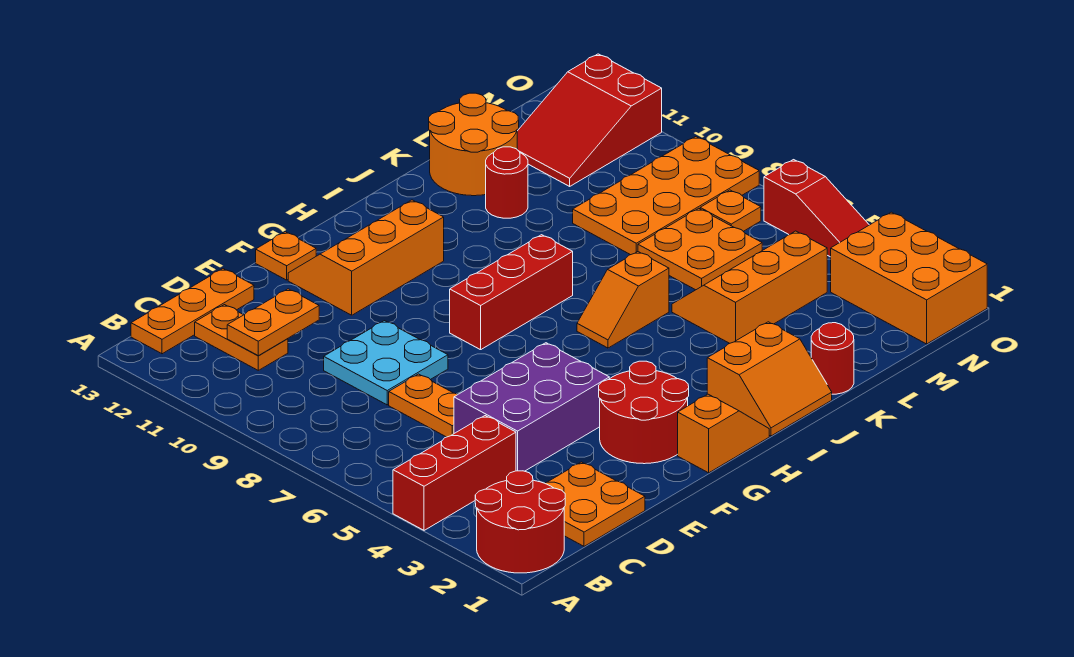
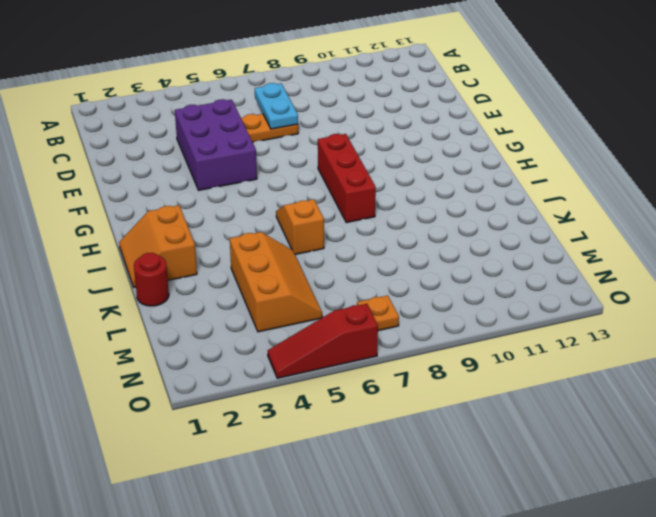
cyan 1x2 plate [255,83,298,129] -> none
none -> red 2x2 round brick [475,471,565,573]
none -> red 1x3 brick [393,416,516,530]
none -> orange 1x3 plate [131,269,254,354]

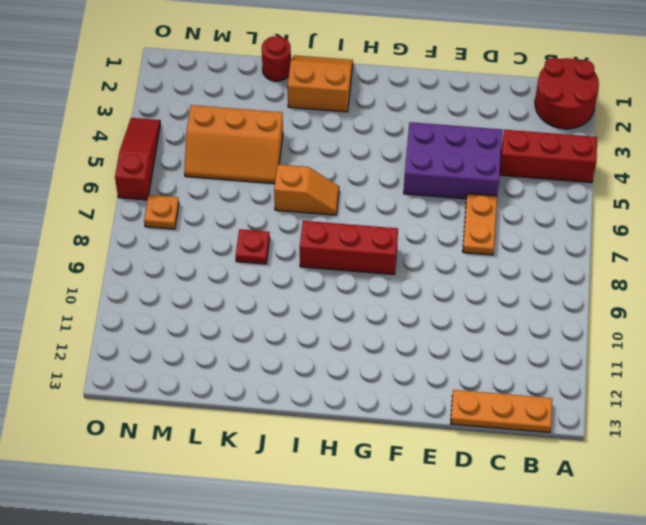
red 1x1 plate [236,229,270,264] -> none
none -> orange 2x2 plate [545,462,645,546]
none -> orange 1x2 plate [195,305,288,370]
none -> cyan 2x2 plate [324,321,448,405]

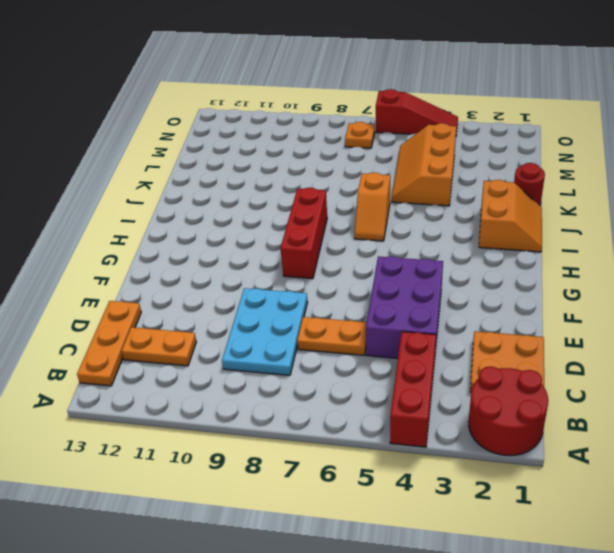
cyan 2x3 plate [222,288,308,375] -> cyan 2x2 plate [324,321,448,405]
none -> red 2x2 round brick [599,361,689,464]
none -> orange 2x3 slope [288,200,444,315]
none -> orange 1x1 plate [256,232,316,280]

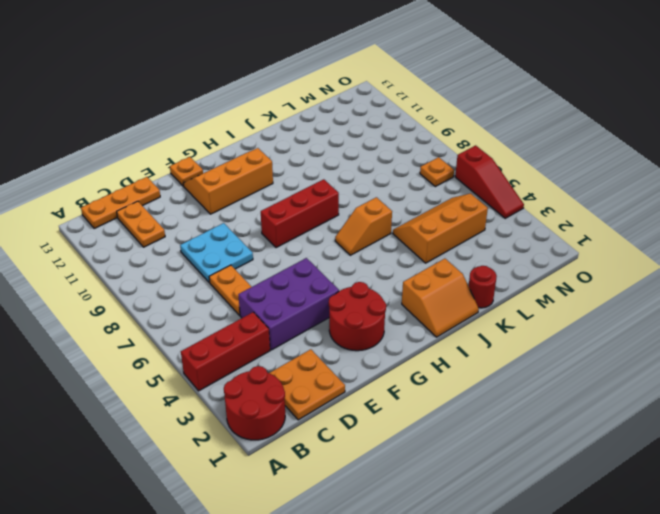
none -> orange 1x2 slope [678,394,769,473]
none -> red 1x1 round brick [486,147,528,218]
none -> orange 2x2 round brick [429,93,519,196]

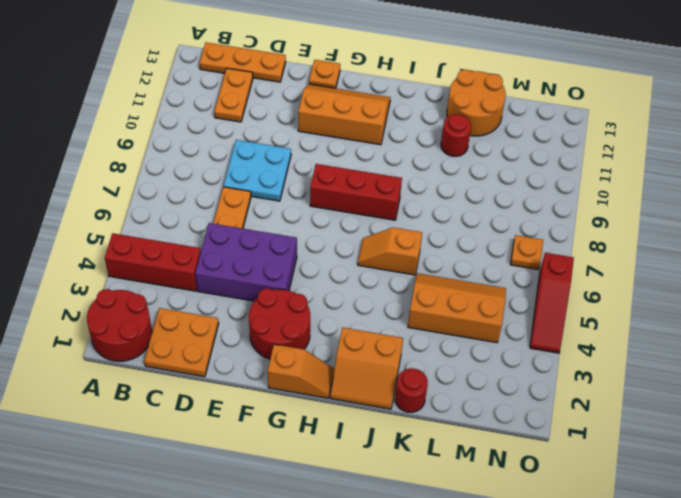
none -> orange 2x2 plate [638,208,762,290]
none -> orange 2x4 plate [573,137,759,255]
none -> red 2x3 slope [517,54,662,186]

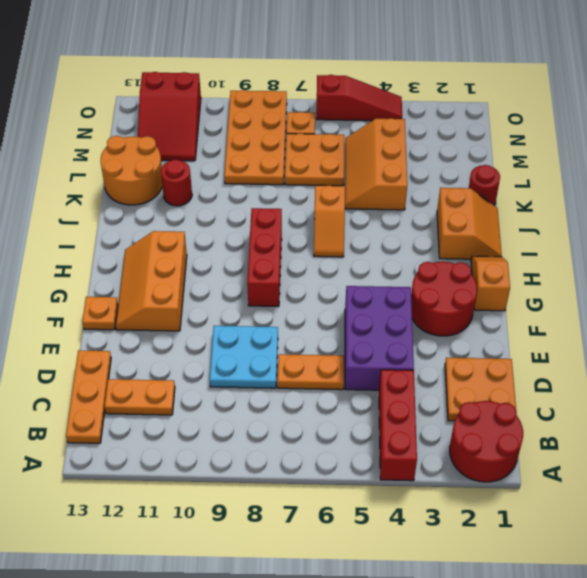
none -> orange 2x3 brick [831,212,987,344]
none -> orange 1x2 plate [227,289,319,356]

